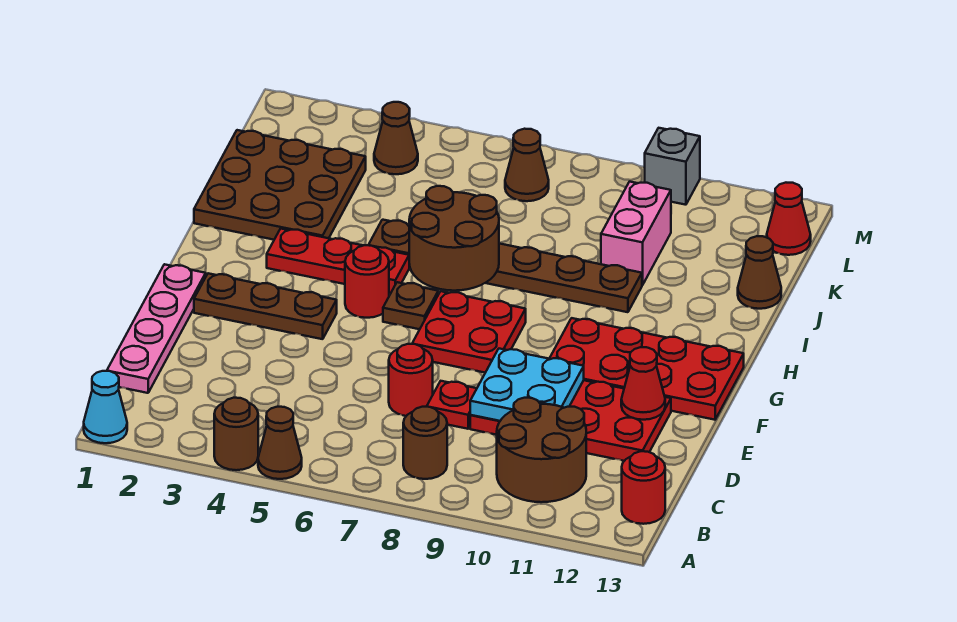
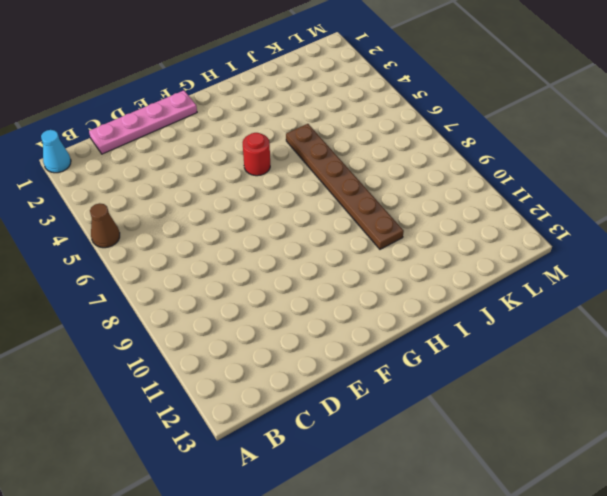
none -> brown 1x1 round brick [214,398,258,470]
none -> brown 1x1 round brick [403,407,447,479]
none -> brown 2x2 round brick [497,398,586,502]

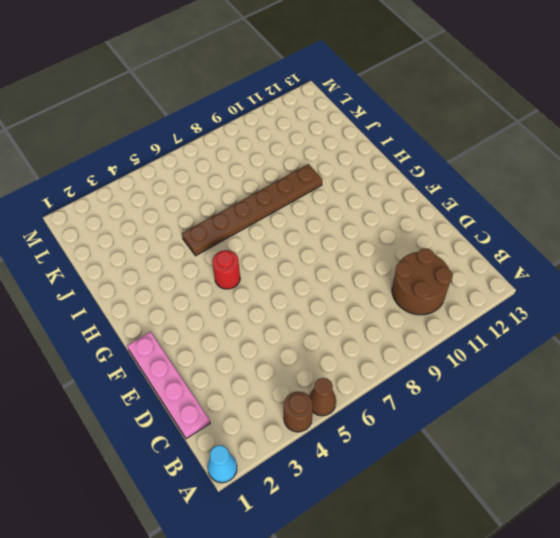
none -> brown 1x1 round brick [403,407,447,479]
none -> red 1x1 round brick [622,451,665,524]
none -> red 1x1 round brick [389,344,433,416]

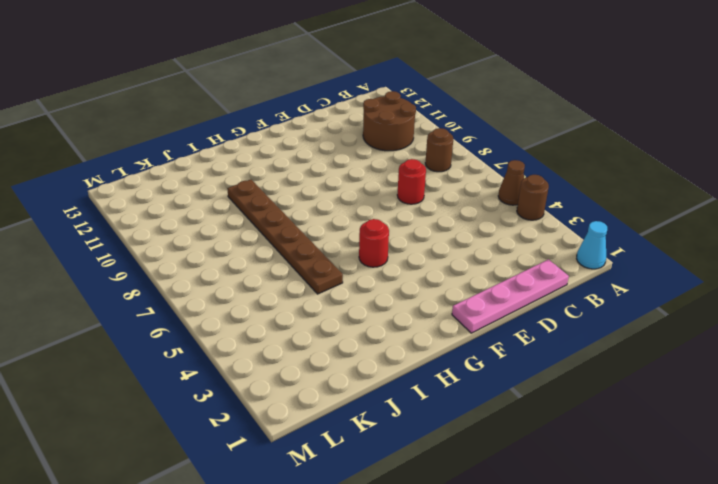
none -> red 1x1 round brick [622,451,665,524]
none -> red 1x1 plate [427,381,477,429]
none -> red 2x4 plate [470,380,671,461]

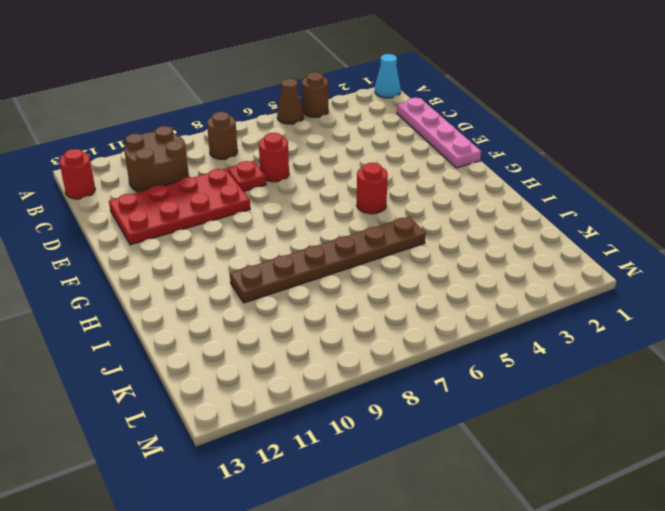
none -> brown 1x3 plate [194,273,337,339]
none -> red 2x2 plate [412,291,526,373]
none -> red 2x4 plate [549,318,744,420]

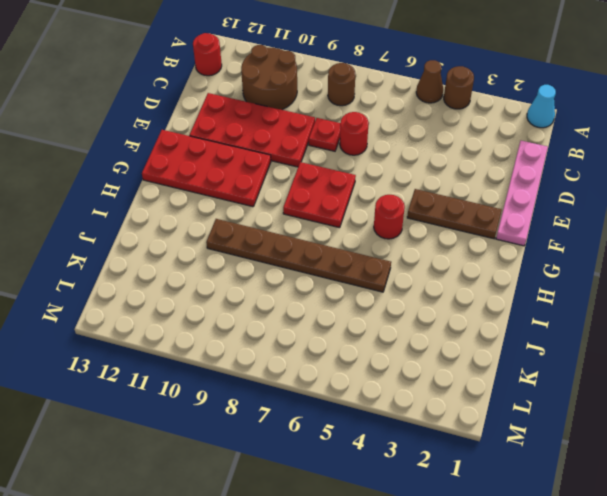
none -> brown 1x1 plate [383,282,438,329]
none -> red 1x3 plate [267,229,409,294]
none -> brown 3x3 plate [194,130,366,240]

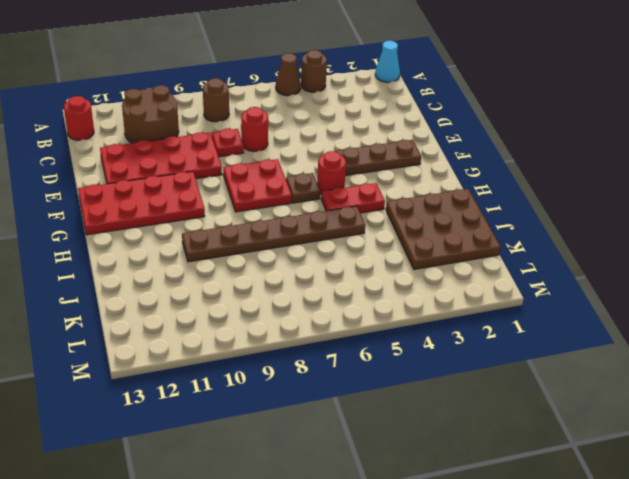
red 1x2 plate [321,183,385,213] -> red 1x3 plate [267,229,409,294]
none -> pink 1x4 plate [107,264,206,393]
none -> pink 1x2 brick [601,182,671,285]
none -> brown 1x1 cone [738,236,781,309]

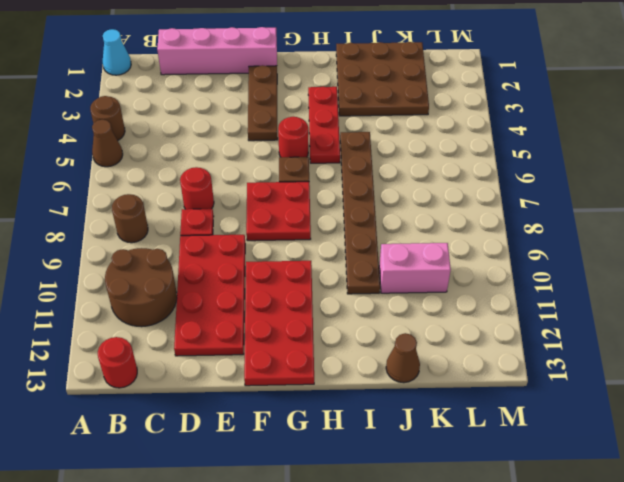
pink 1x4 brick [157,27,277,75] -> pink 1x4 plate [107,264,206,393]
none -> brown 1x1 cone [374,102,418,174]
none -> brown 1x1 cone [505,129,549,201]
none -> red 1x1 cone [767,183,811,255]

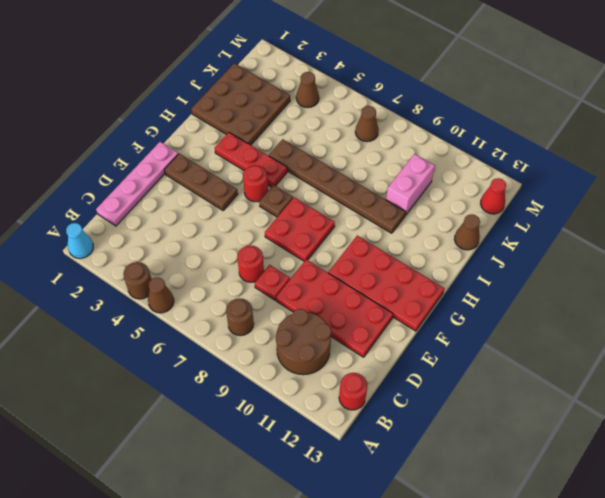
none -> grey 1x1 brick [645,128,700,205]
none -> cyan 2x2 plate [470,349,584,421]
none -> red 1x1 cone [621,347,665,420]

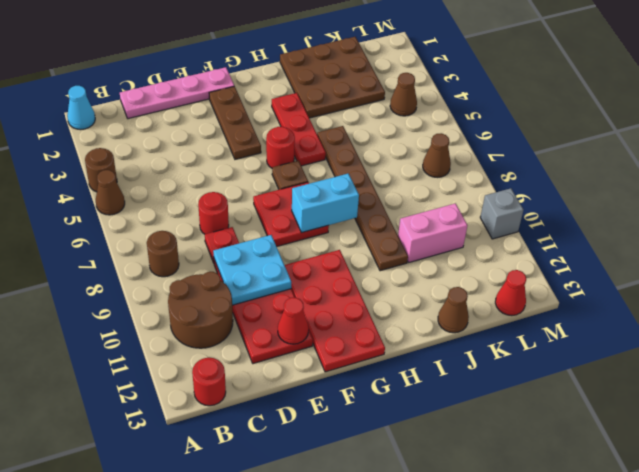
cyan 1x2 brick [292,173,359,233] -> none
none -> brown 2x2 round brick [409,186,499,291]

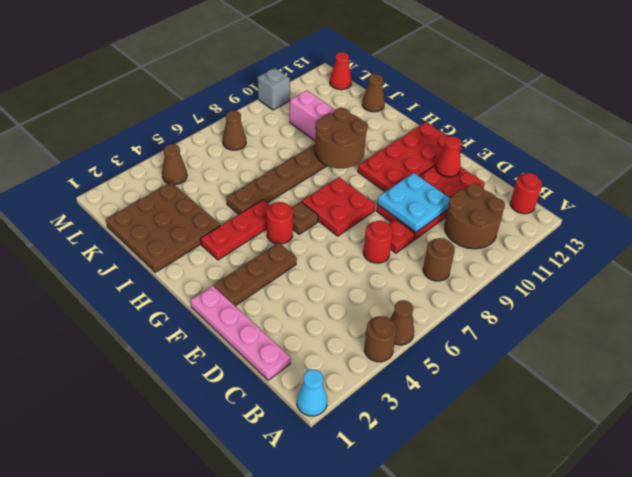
brown 2x2 round brick [315,108,368,168] -> brown 2x2 round brick moved to [409,186,499,291]

